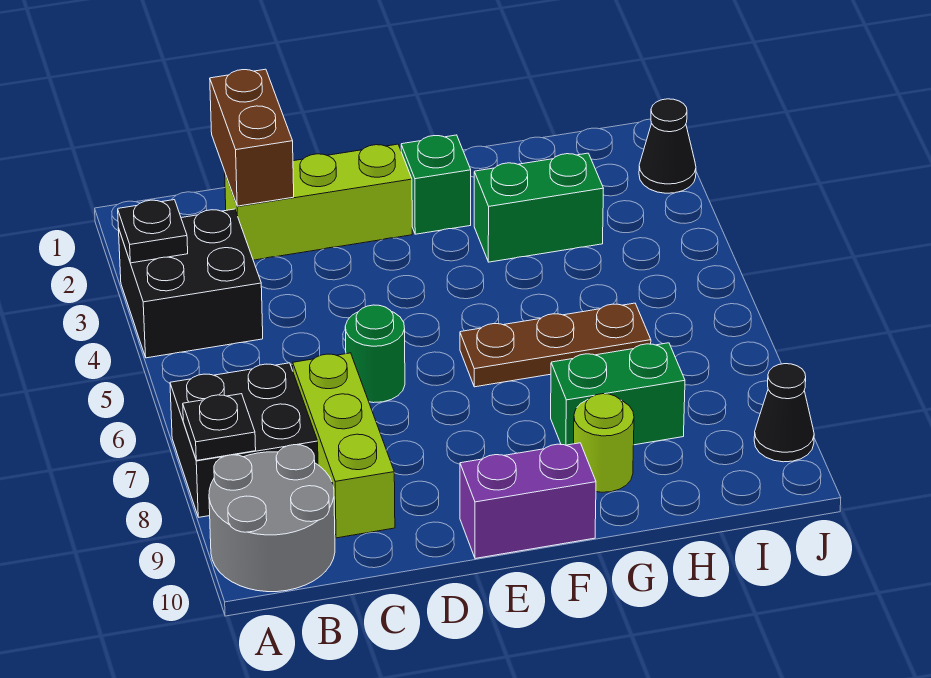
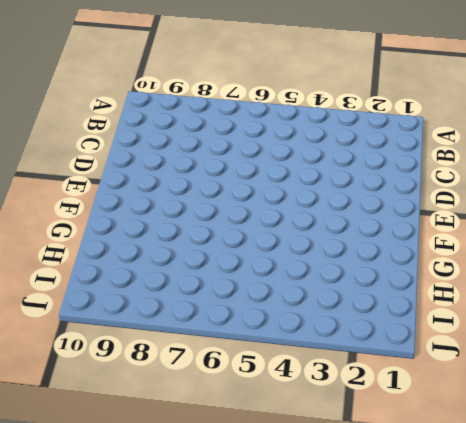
none -> black 2x2 brick [118,209,263,358]
none -> black 2x2 brick [170,363,318,517]
none -> grey 2x2 round brick [209,445,335,592]

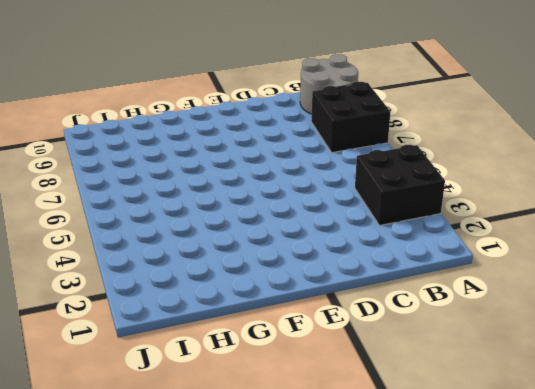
none -> lime 1x3 brick [225,144,412,260]
none -> lime 1x3 brick [293,353,395,538]
none -> green 1x1 round brick [345,305,405,403]

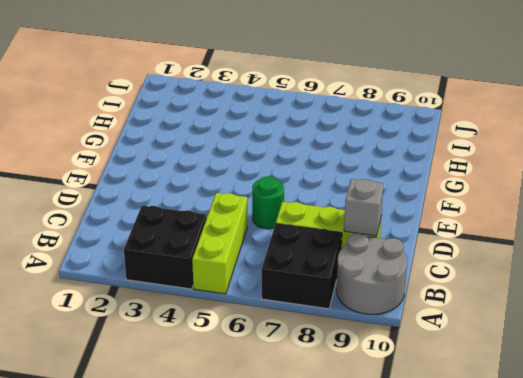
lime 1x3 brick [192,193,247,294] -> lime 1x3 brick moved to [225,144,412,260]
grey 1x1 brick [344,179,384,236] -> none
none -> purple 1x2 brick [460,443,596,559]
none -> green 1x1 brick [401,135,471,234]
none -> brown 1x3 plate [460,303,651,387]

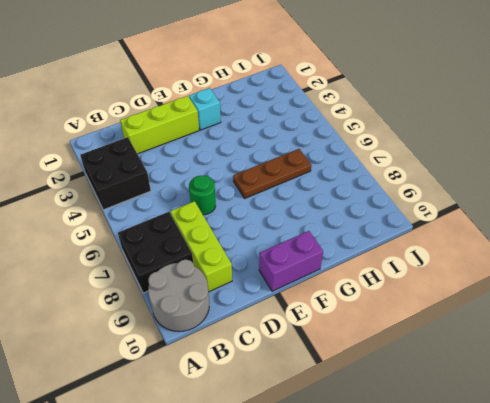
cyan 1x1 brick [189,88,221,130] -> green 1x1 brick [401,135,471,234]
none -> green 1x2 brick [474,153,603,262]
none -> green 1x2 brick [551,343,685,445]
none -> lime 1x1 round brick [574,394,634,492]

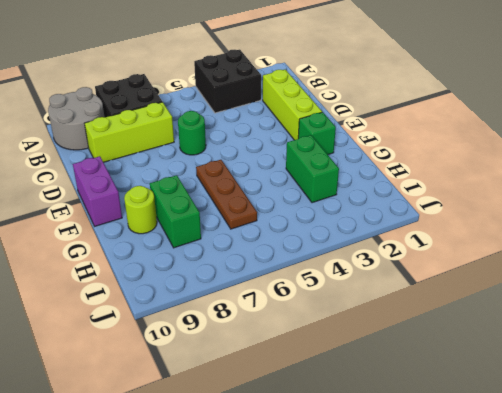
none -> black 1x1 cone [639,99,696,193]
none -> black 1x1 cone [754,364,814,462]
none -> black 1x1 plate [118,200,188,263]

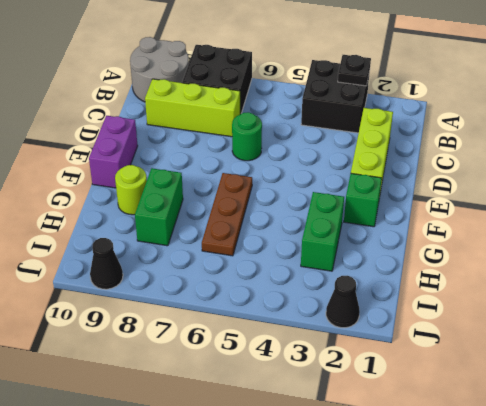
none -> black 1x1 plate [183,394,256,460]
none -> brown 1x2 brick [210,69,294,206]

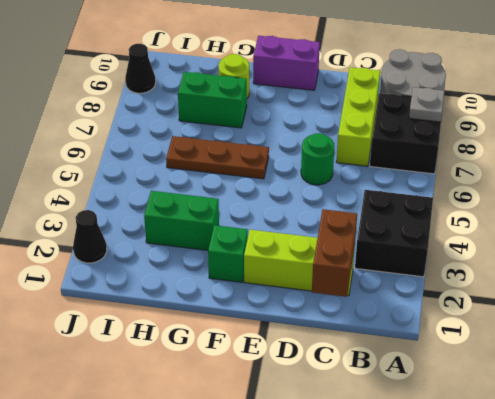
grey 1x1 plate [409,87,444,122] -> black 1x1 plate [183,394,256,460]
none -> black 1x1 plate [118,200,188,263]

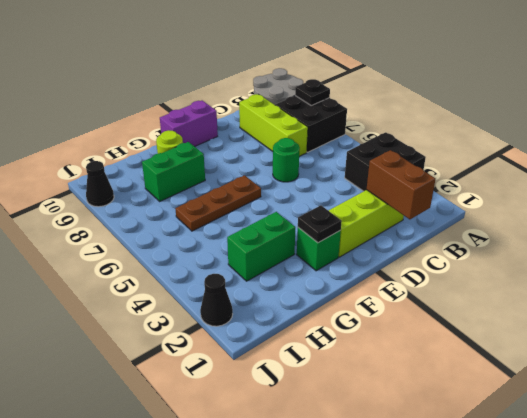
black 1x1 plate [298,205,342,243] -> black 1x1 plate moved to [118,200,188,263]

